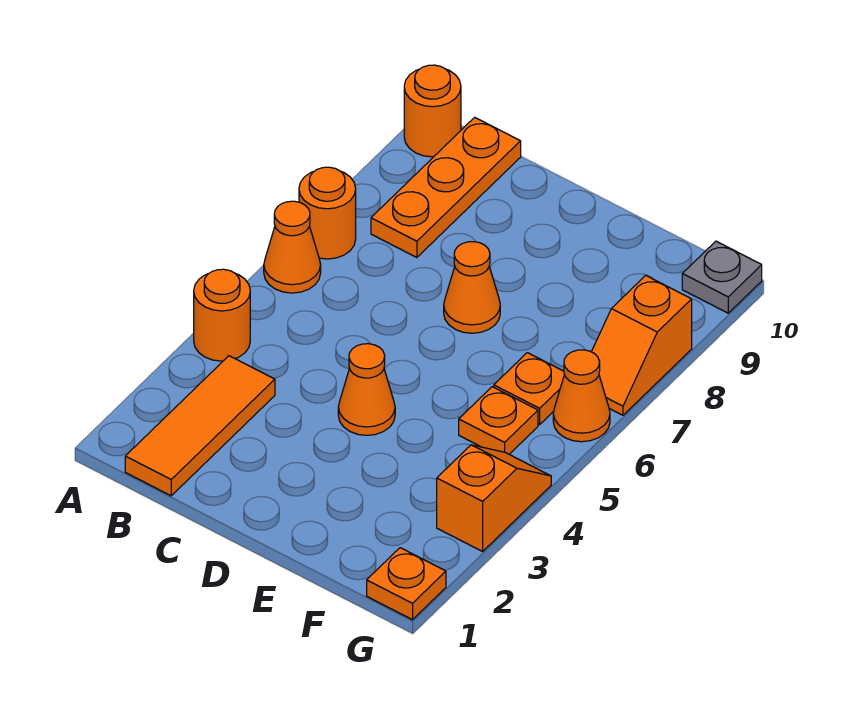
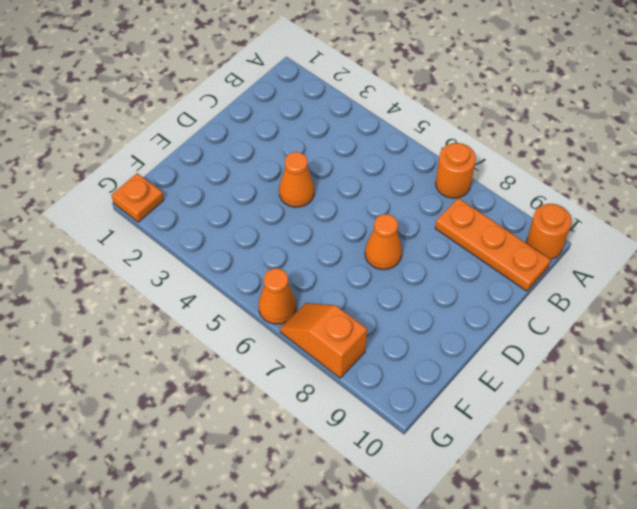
none -> orange 1x1 round brick [194,269,250,361]
none -> orange 1x1 cone [264,201,321,293]
none -> orange 1x3 tile [125,356,275,496]

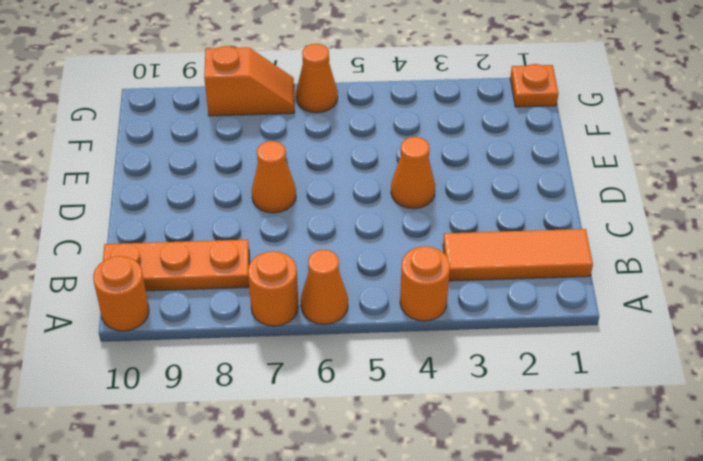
none -> orange 1x1 plate [459,387,538,454]
none -> orange 1x1 plate [494,353,564,425]
none -> orange 1x2 slope [437,445,551,552]

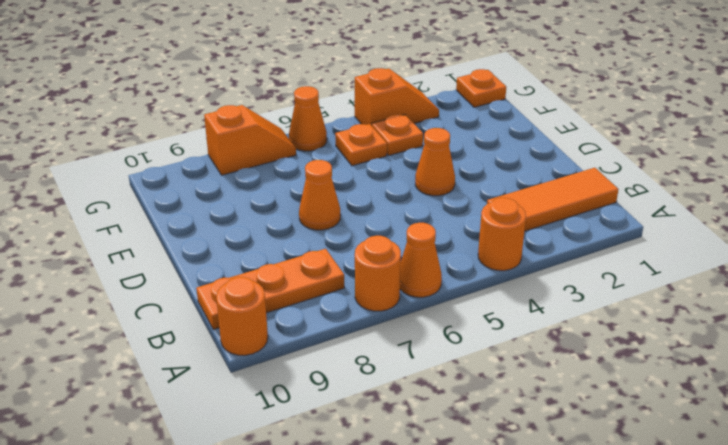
orange 1x1 plate [372,114,423,155] -> orange 1x1 plate moved to [494,353,564,425]
orange 1x2 slope [355,68,439,125] -> orange 1x2 slope turned to [437,445,551,552]
none -> grey 1x1 plate [682,241,762,313]

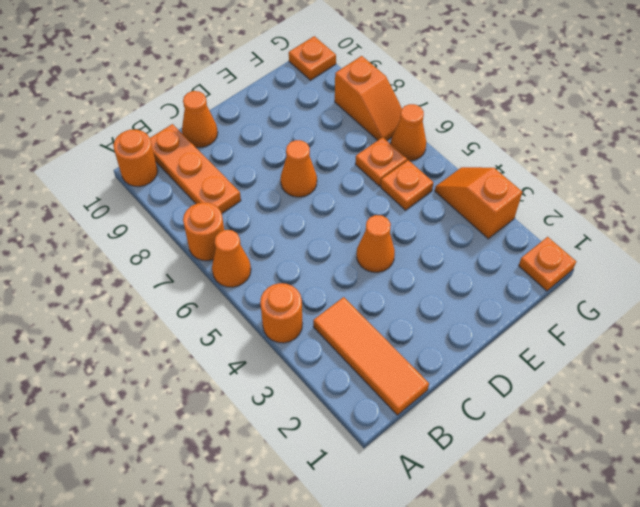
orange 1x1 cone [182,91,218,147] -> none
orange 1x1 plate [289,36,336,80] -> grey 1x1 plate [682,241,762,313]

